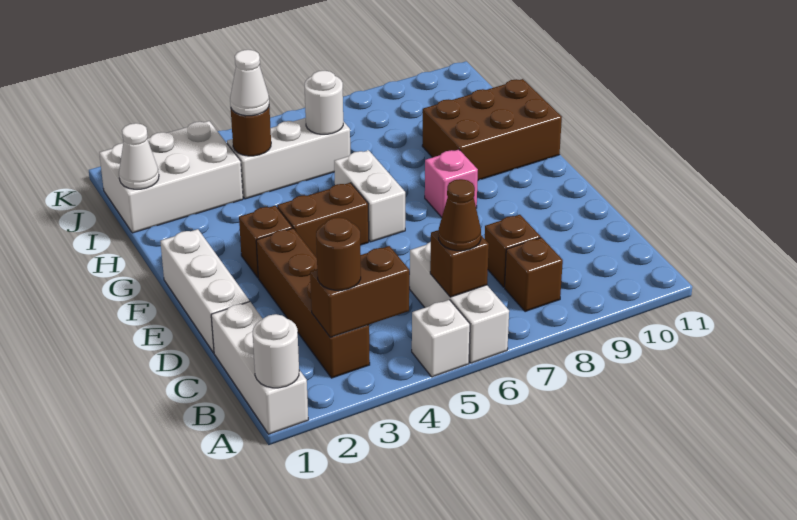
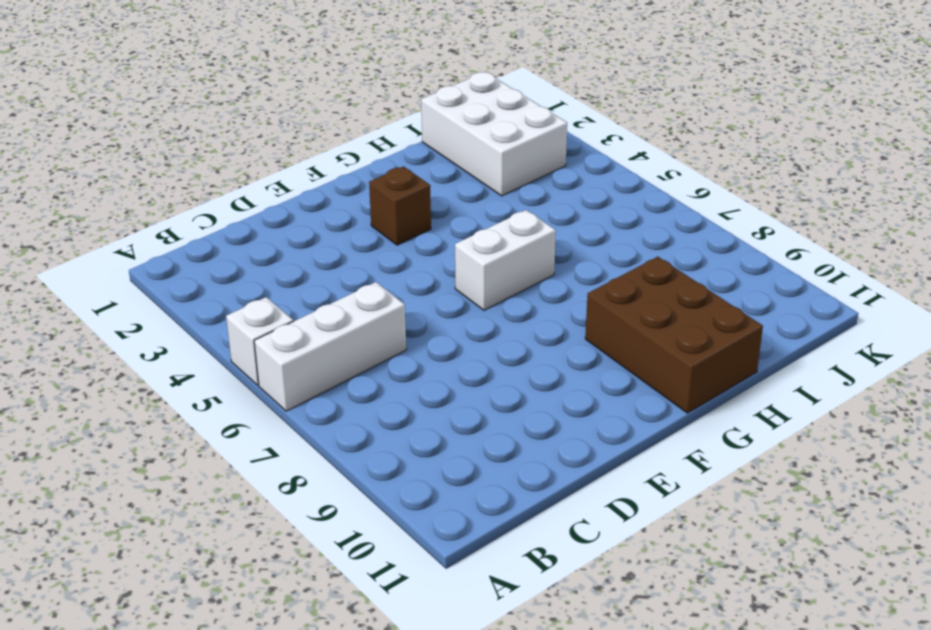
none -> white 1x3 brick [211,302,308,434]
none -> brown 1x4 brick [256,228,370,378]
none -> brown 1x1 brick [505,238,563,312]

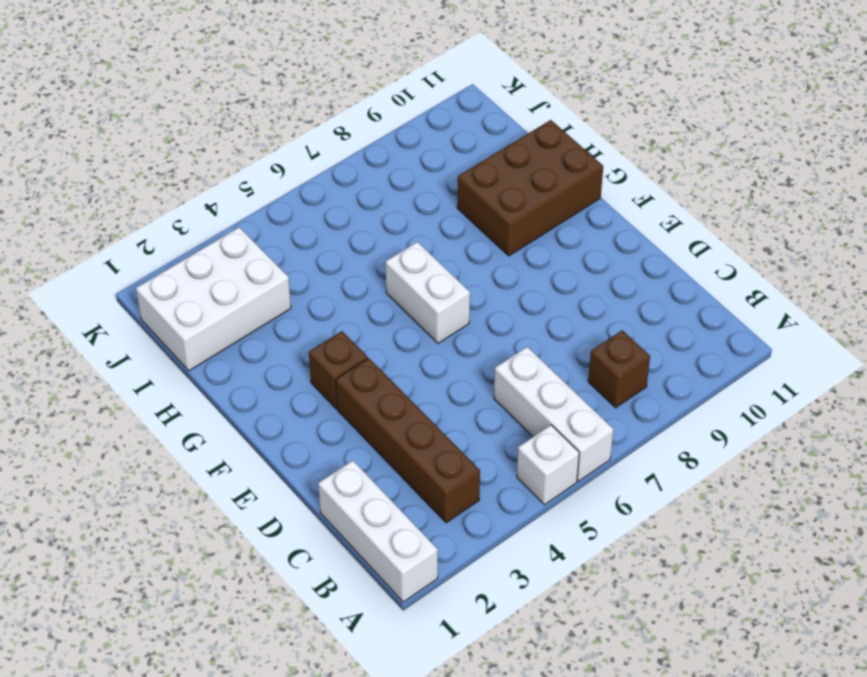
none -> brown 1x1 brick [485,215,541,287]
none -> white 1x3 brick [160,229,250,353]
none -> brown 1x2 brick [277,183,369,258]

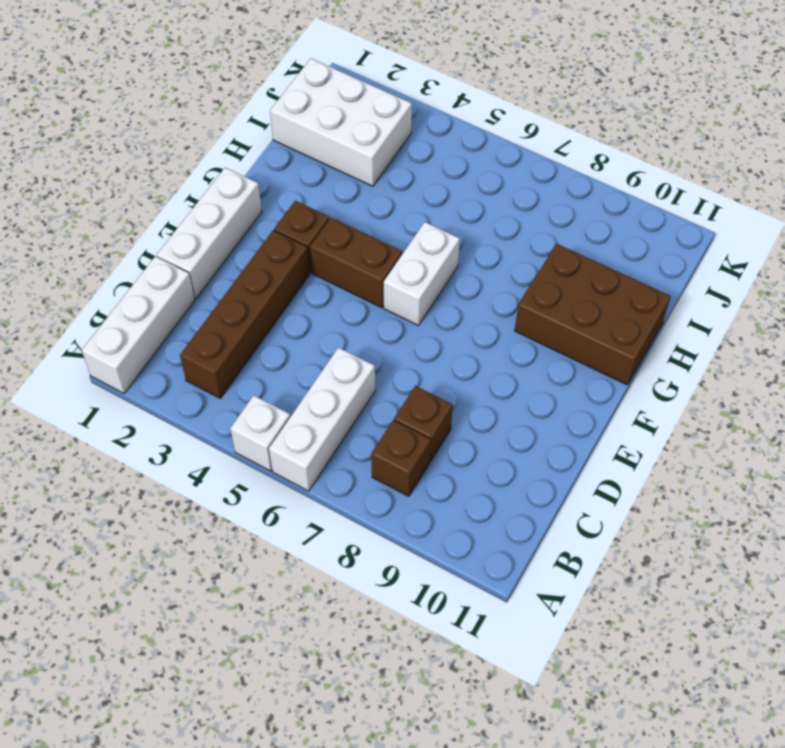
none -> pink 1x1 brick [425,150,478,217]
none -> white 1x3 brick [227,118,350,199]
none -> white 1x1 round brick [253,314,299,388]

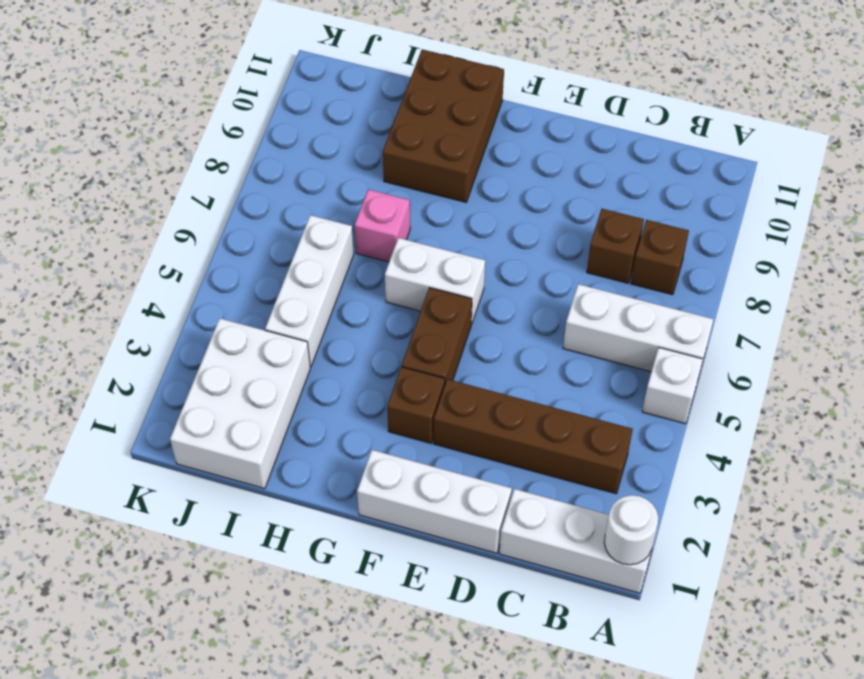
pink 1x1 brick [355,190,410,262] -> pink 1x1 brick moved to [425,150,478,217]
none -> brown 1x2 brick [310,246,409,337]
none -> brown 1x1 brick [430,230,489,297]
none -> white 1x1 cone [119,123,159,189]

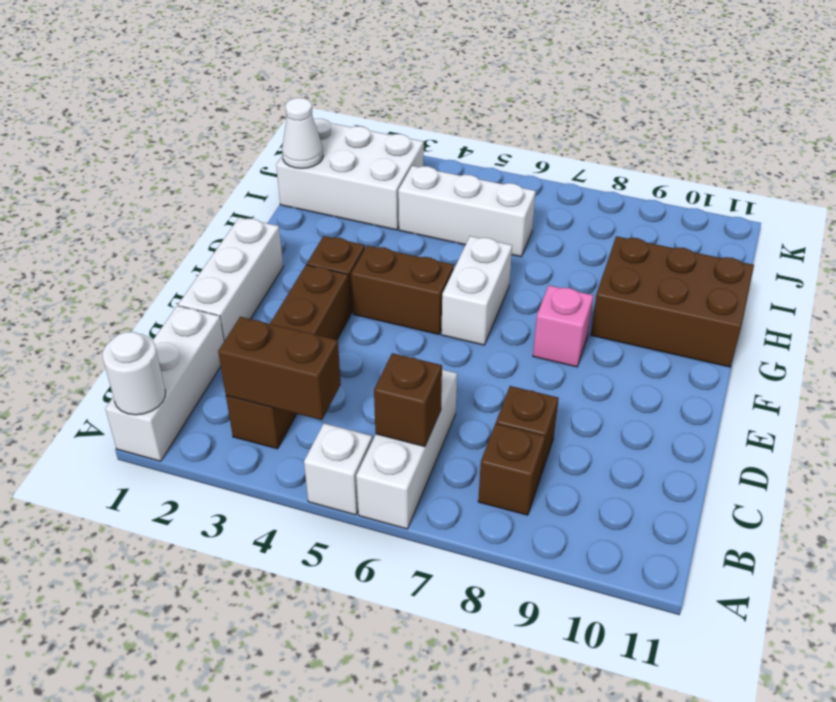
none -> brown 1x1 round brick [231,107,271,156]
none -> white 1x1 round brick [305,71,343,134]
none -> brown 1x1 round brick [316,217,361,290]

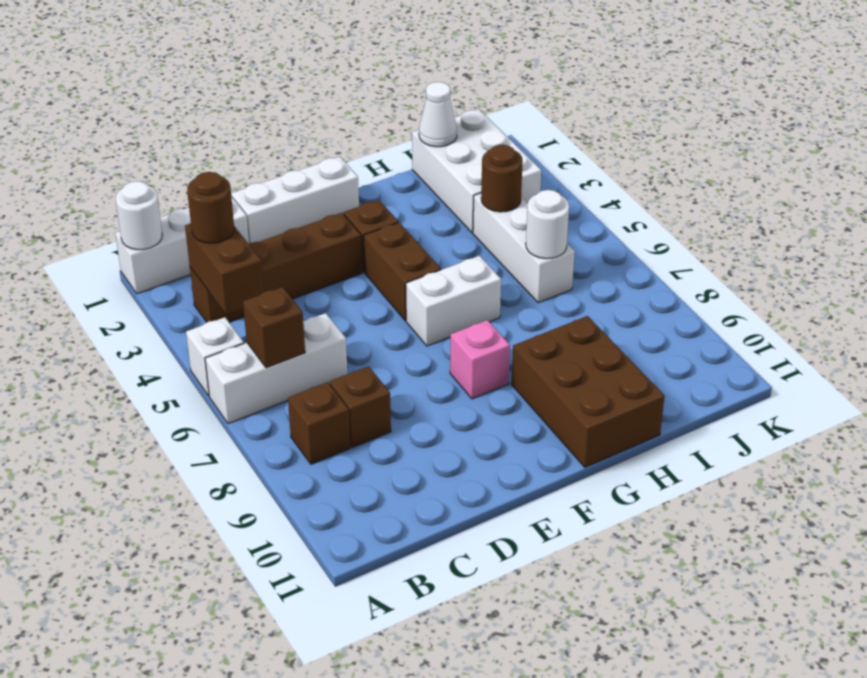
none -> brown 1x1 cone [439,179,481,251]
none -> white 1x1 cone [230,50,269,116]

